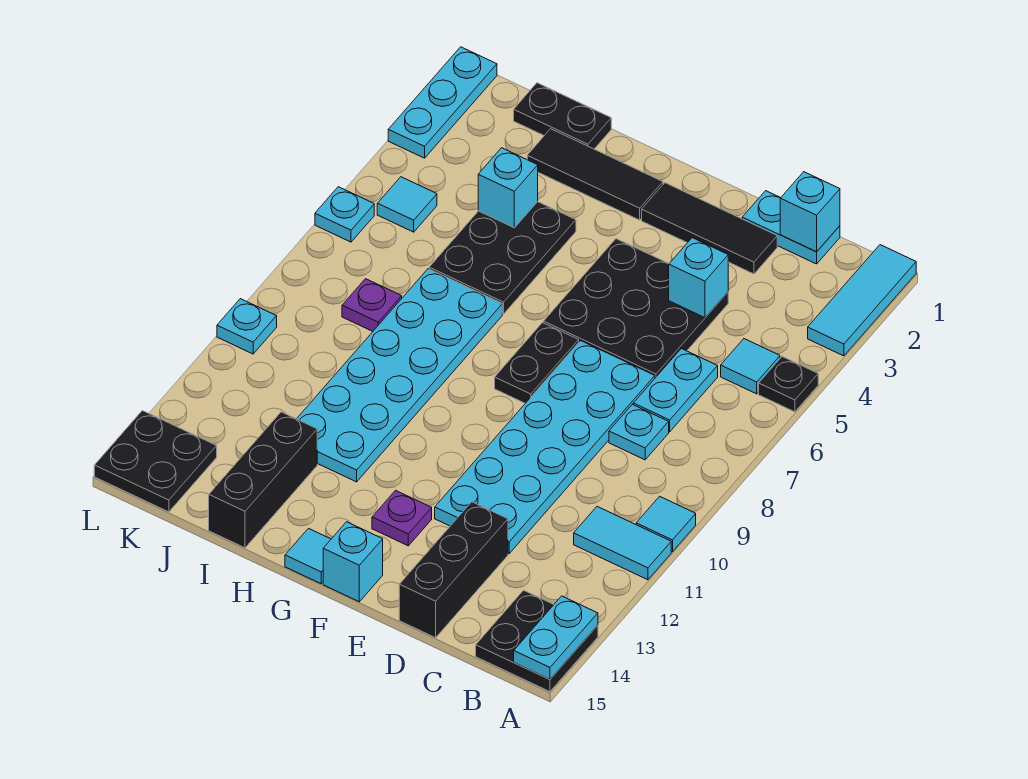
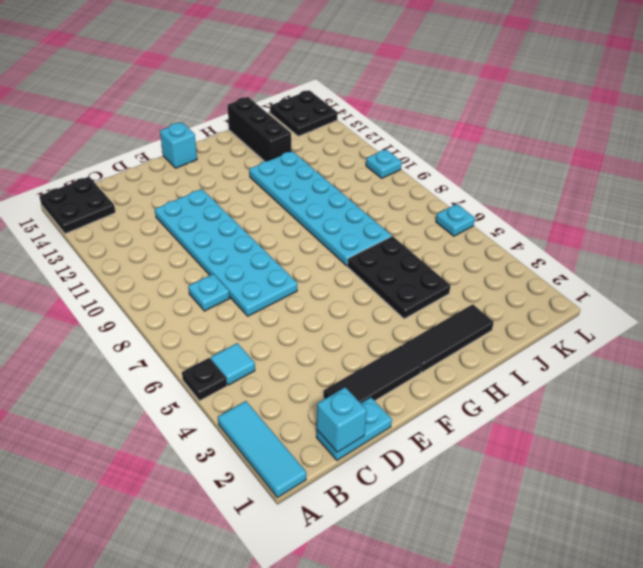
none -> cyan 1x1 tile [636,496,696,552]
none -> cyan 1x2 tile [574,507,671,580]
none -> cyan 1x2 plate [633,349,718,432]
none -> black 3x3 plate [544,239,728,378]

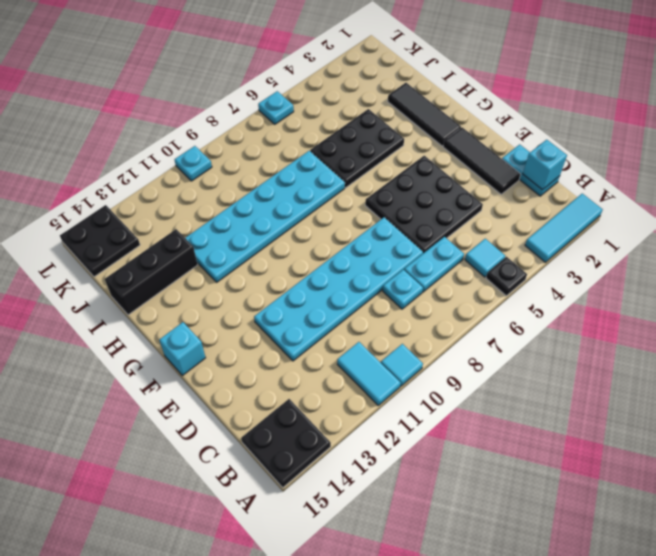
none -> black 1x3 brick [399,502,508,638]
none -> black 1x2 plate [495,323,579,403]
none -> purple 1x1 plate [372,490,432,546]
none -> cyan 1x1 tile [285,529,331,584]

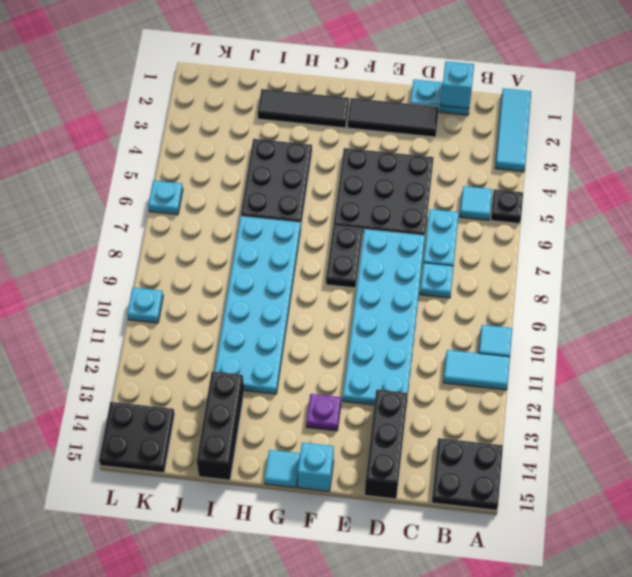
none -> black 1x2 plate [514,83,611,149]
none -> purple 1x1 plate [342,279,402,331]
none -> cyan 1x1 tile [377,177,437,232]
none -> cyan 1x3 plate [388,47,497,158]

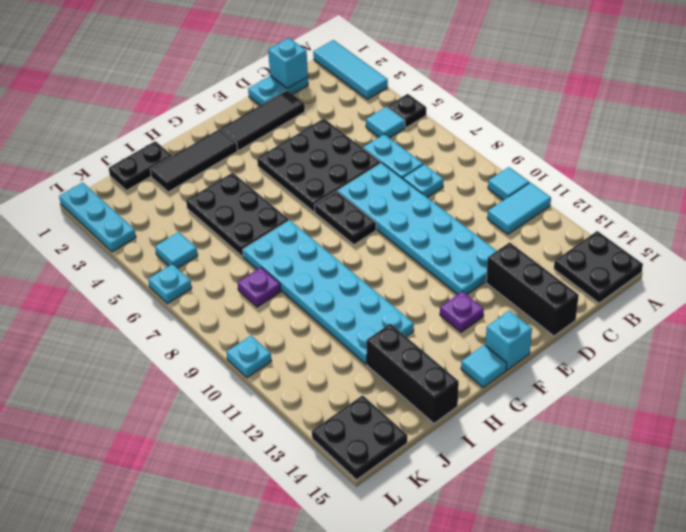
none -> cyan 1x2 plate [514,596,598,679]
none -> cyan 1x1 brick [669,238,728,318]
none -> cyan 1x1 brick [478,148,538,228]

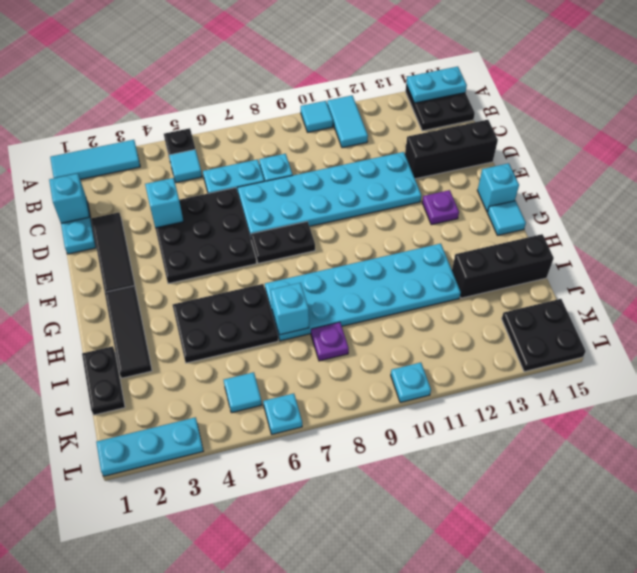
cyan 1x1 brick [271,283,309,335] -> cyan 1x1 brick moved to [478,148,538,228]

